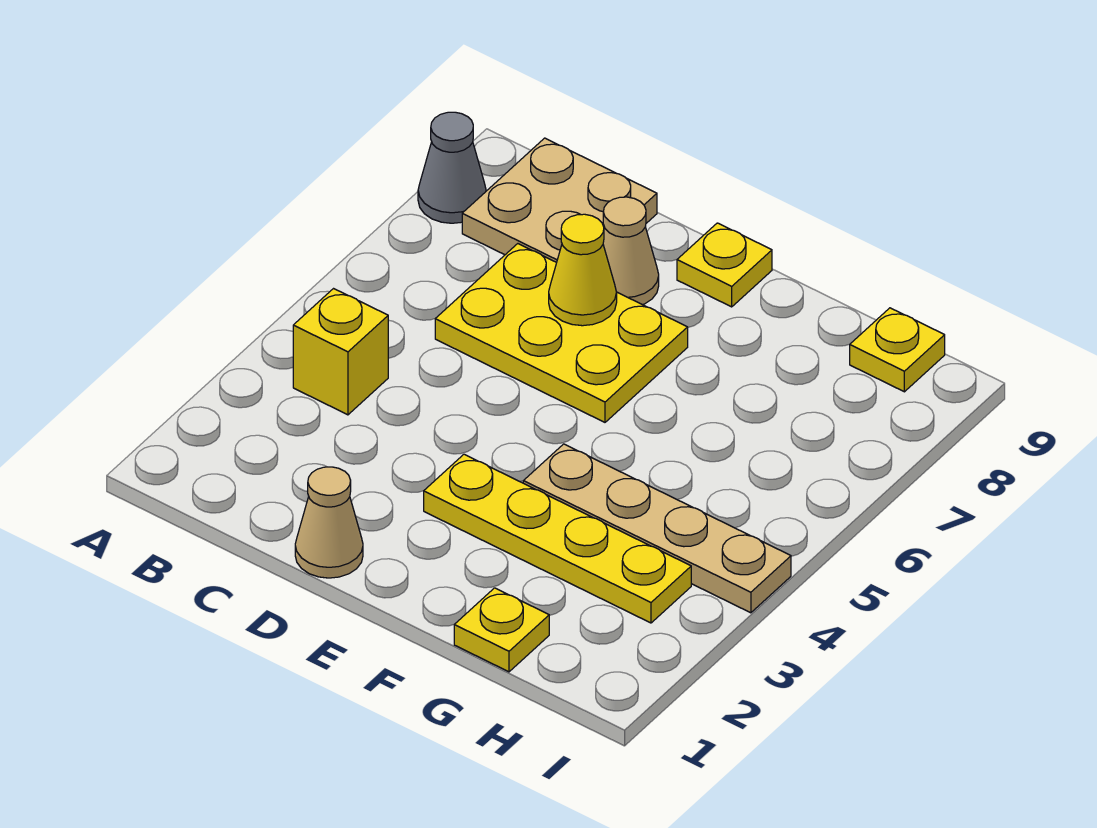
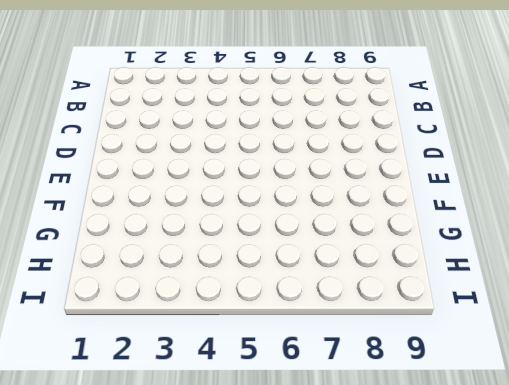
none -> grey 1x1 cone [418,112,486,223]
none -> yellow 1x1 brick [293,289,388,415]
none -> tan 2x2 plate [462,138,657,262]

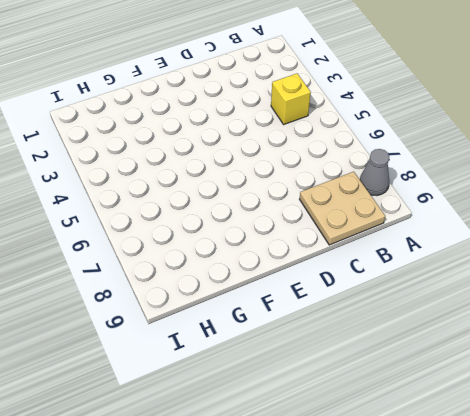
none -> yellow 2x3 plate [435,244,688,422]
none -> tan 1x1 cone [295,467,363,578]
none -> tan 1x1 cone [603,197,659,305]

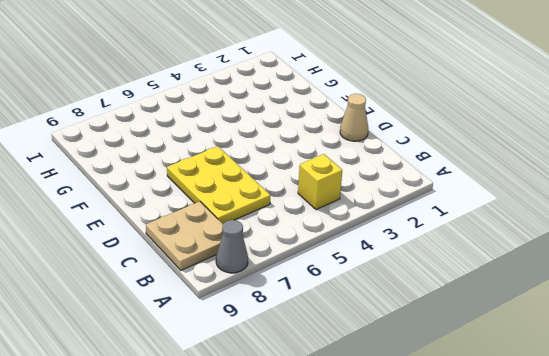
none -> tan 1x1 cone [603,197,659,305]
none -> yellow 1x4 plate [424,454,691,623]
none -> yellow 1x1 plate [677,223,772,307]

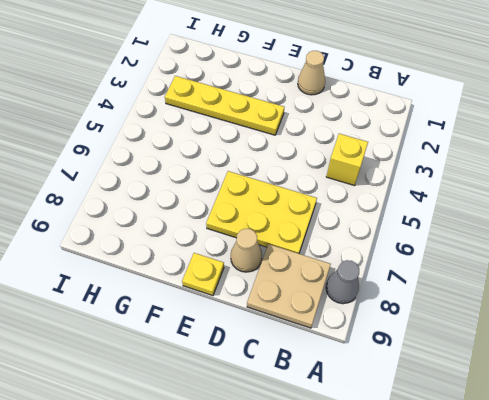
none -> tan 1x4 plate [523,444,791,613]
none -> yellow 1x1 plate [454,588,549,672]
none -> yellow 1x1 plate [850,308,945,392]

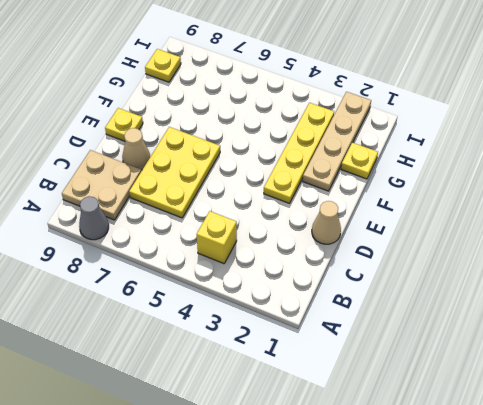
tan 1x4 plate [303,92,371,191] -> tan 1x4 plate moved to [523,444,791,613]
none -> yellow 1x1 cone [549,214,617,326]

